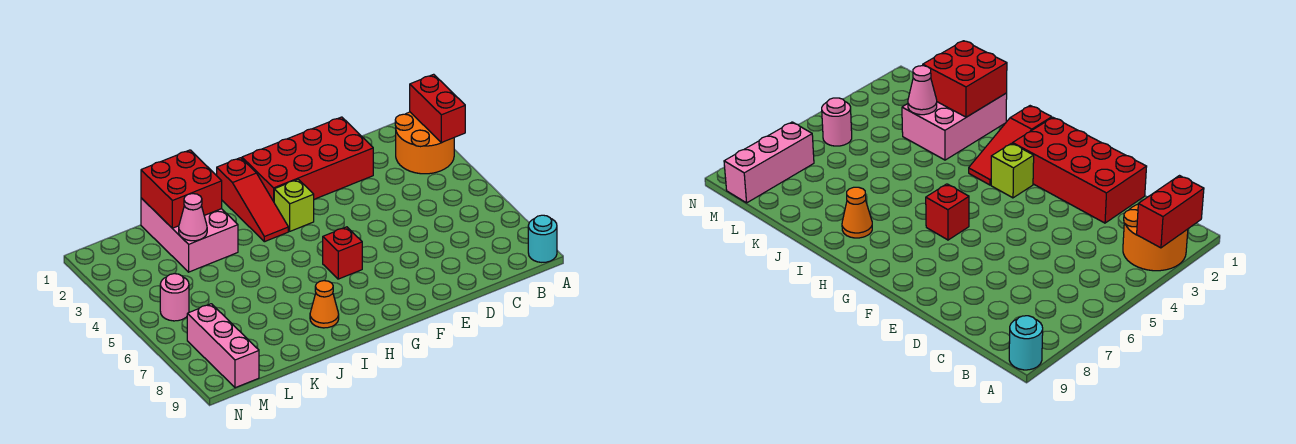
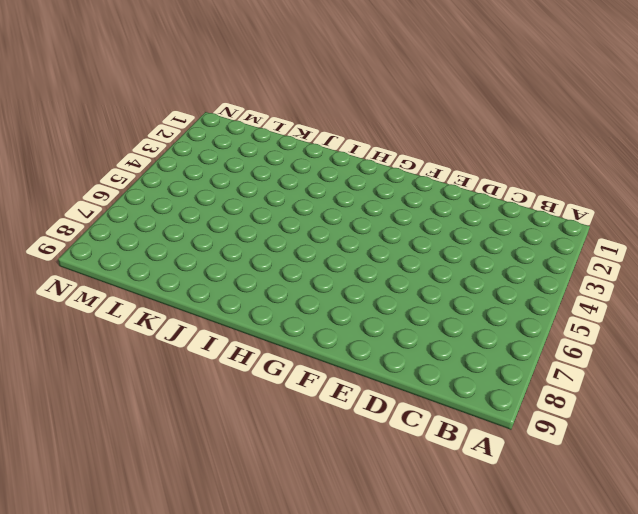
none -> orange 2x2 round brick [395,112,454,174]
none -> cyan 1x1 round brick [528,215,557,262]
none -> red 2x4 brick [242,117,373,201]

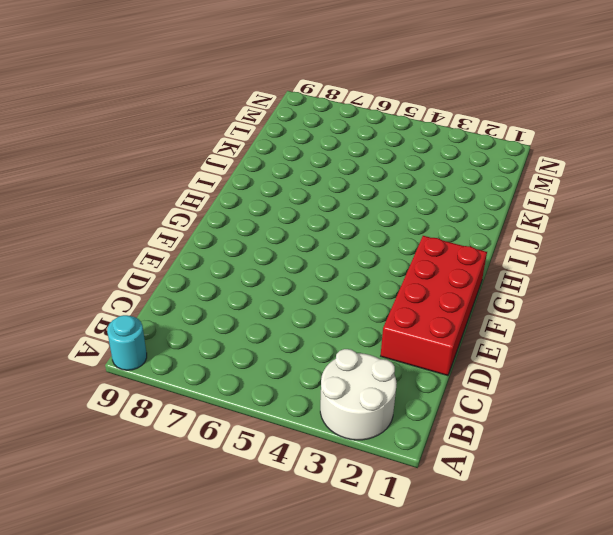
white 2x2 round brick [320,349,397,440] -> orange 2x2 round brick [395,112,454,174]
none -> lime 1x1 brick [274,179,314,231]
none -> red 1x1 brick [323,227,362,279]
none -> red 1x3 slope [217,158,288,242]

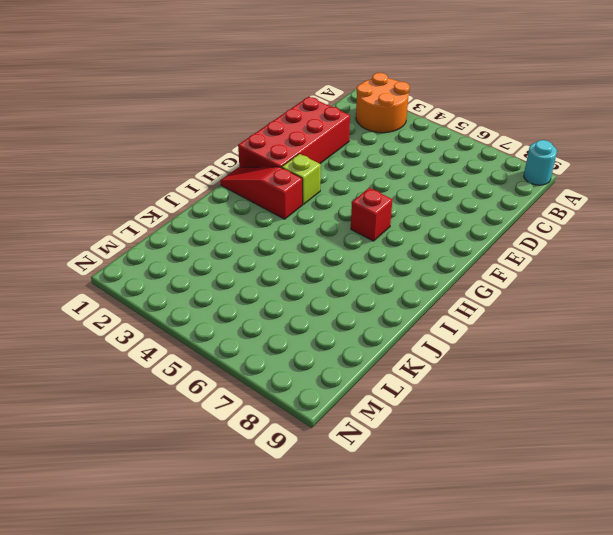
red 1x3 slope [220,167,302,219] -> red 1x3 slope turned to [217,158,288,242]
none -> orange 1x1 cone [310,281,339,328]
none -> pink 2x3 brick [141,198,238,272]
none -> pink 1x1 round brick [160,274,189,321]

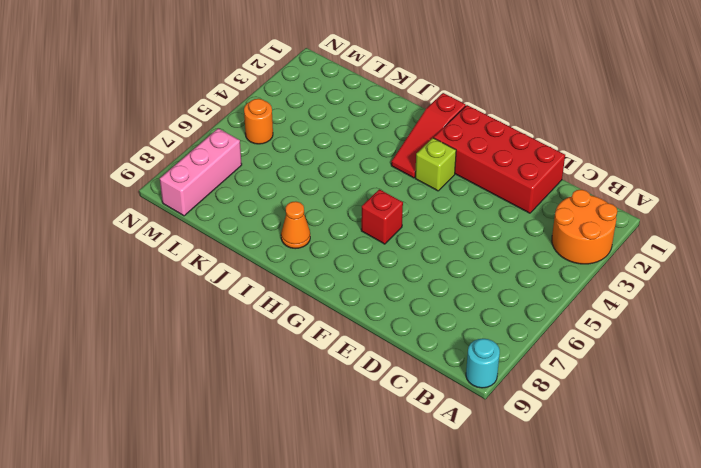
orange 1x1 round brick [244,99,273,144] -> pink 1x1 round brick [160,274,189,321]
none -> pink 2x3 brick [141,198,238,272]
none -> red 1x2 brick [410,74,465,143]
none -> red 2x2 brick [141,150,222,228]

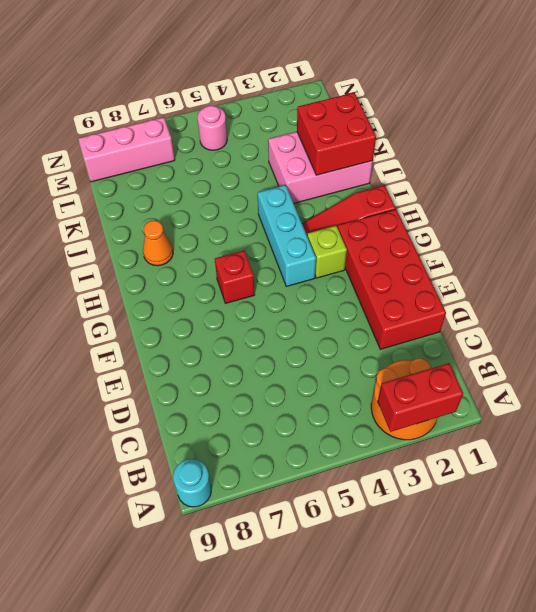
cyan 1x3 brick [258,185,316,286] -> none
none -> pink 1x1 cone [179,194,207,241]

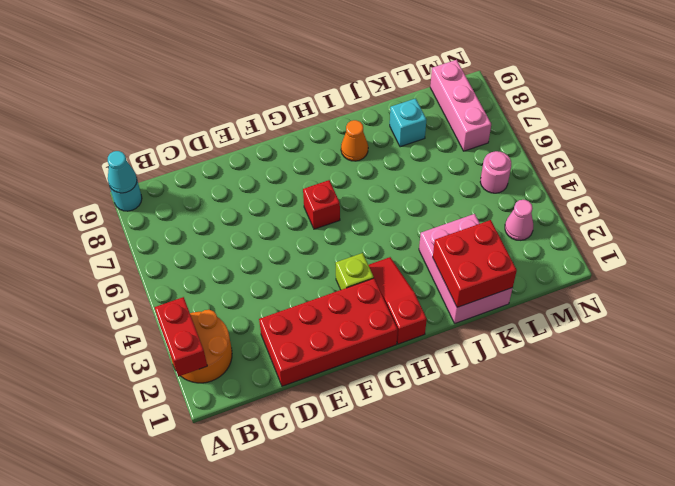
cyan 1x1 cone [108,151,137,193] -> none
cyan 1x1 brick [390,99,426,147] -> none
pink 1x1 cone [505,200,533,240] -> pink 1x1 cone moved to [179,194,207,241]

